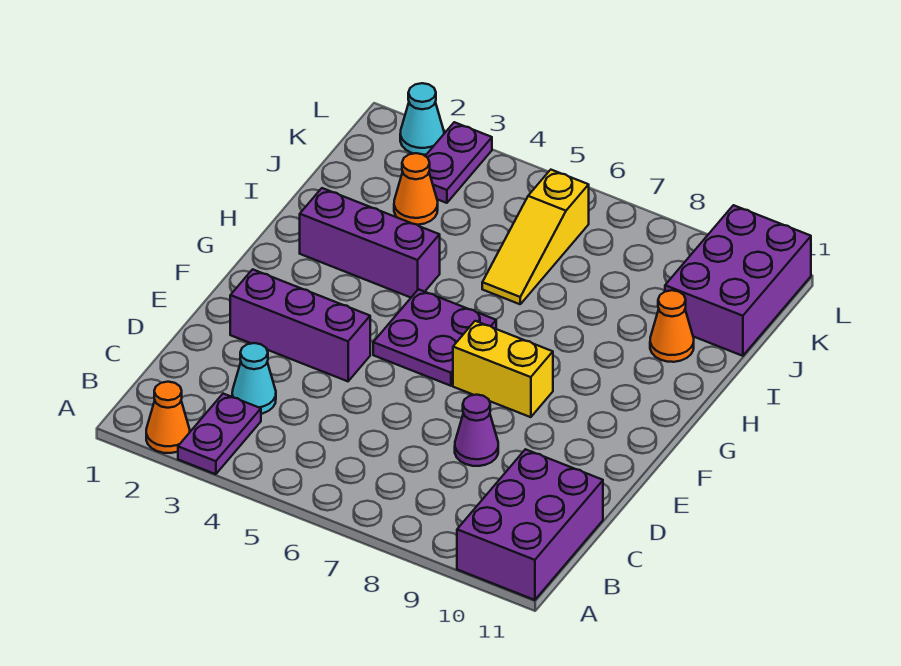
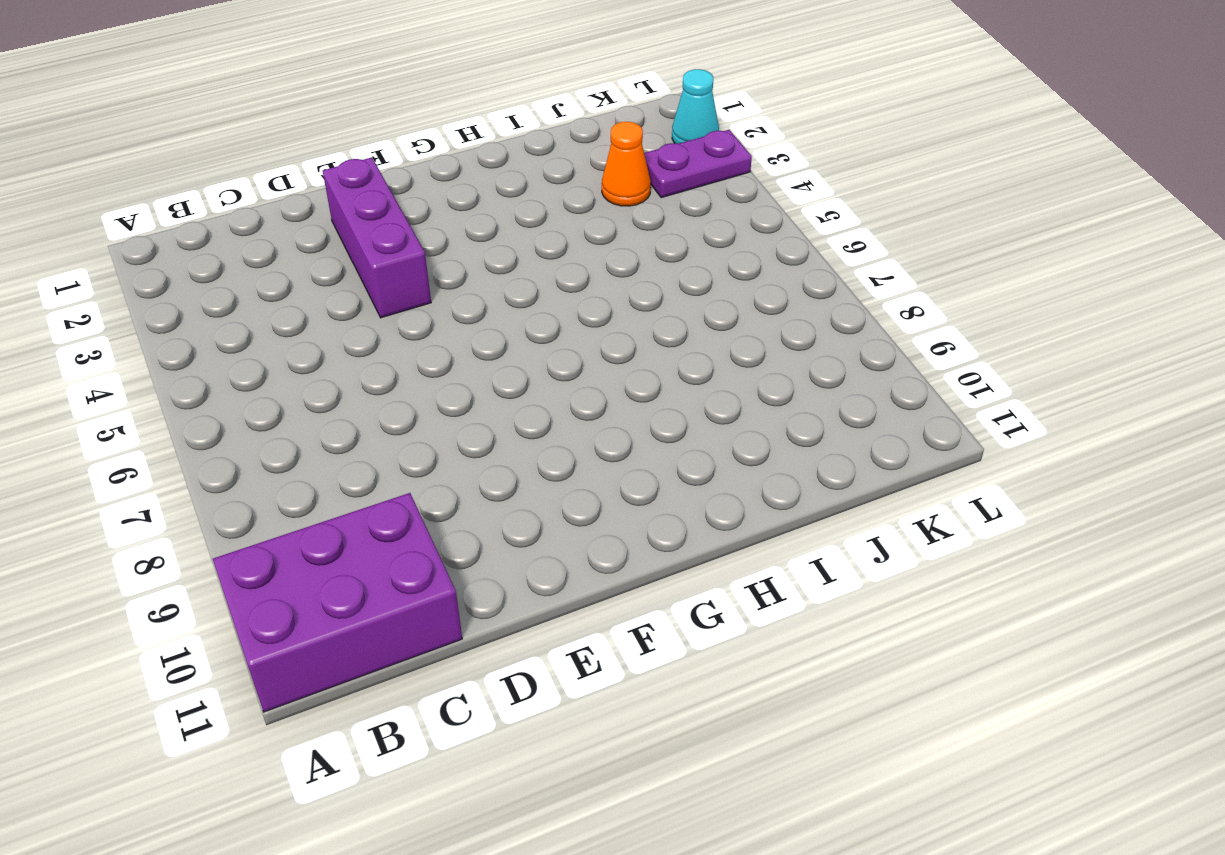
none -> orange 1x1 cone [146,382,190,453]
none -> purple 1x2 plate [178,394,261,474]
none -> cyan 1x1 cone [232,343,276,414]

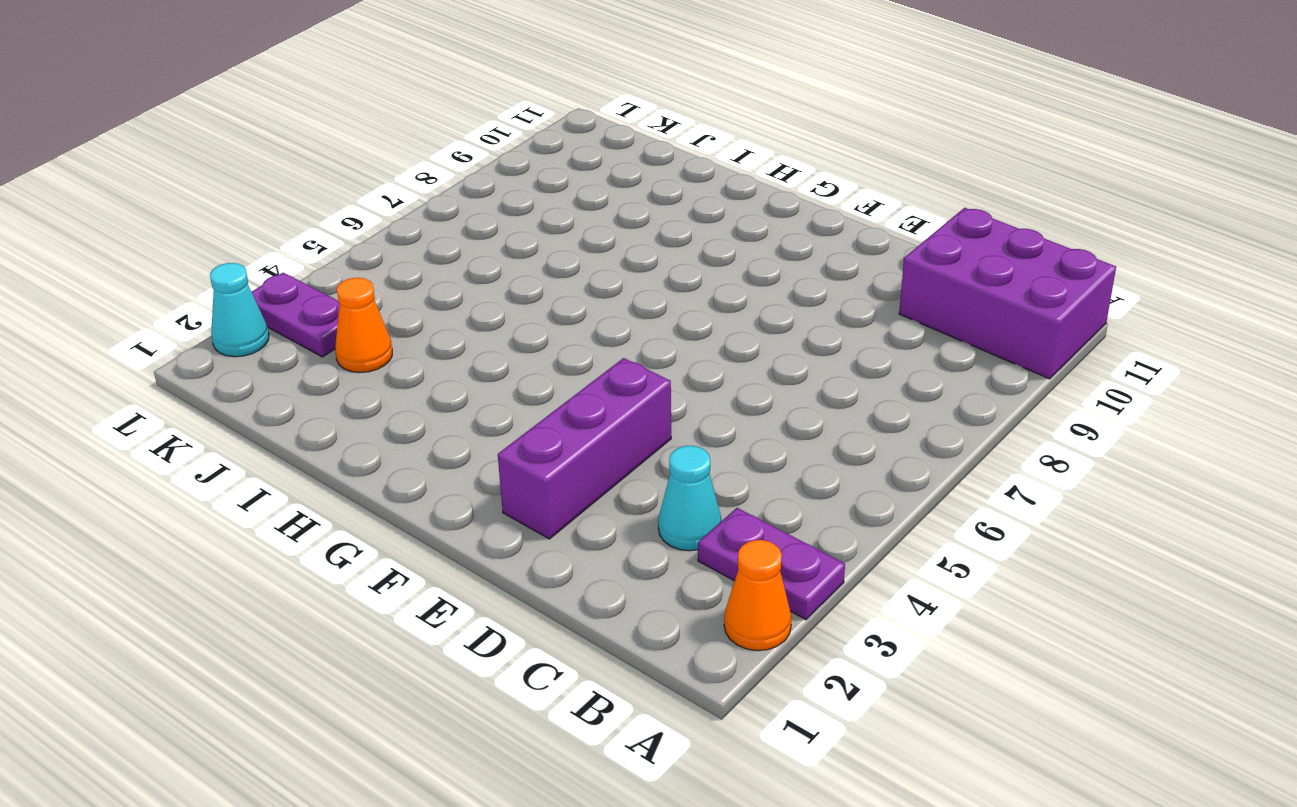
none -> purple 1x1 cone [455,395,498,466]
none -> purple 2x2 plate [373,289,496,386]
none -> yellow 1x2 brick [453,321,553,417]

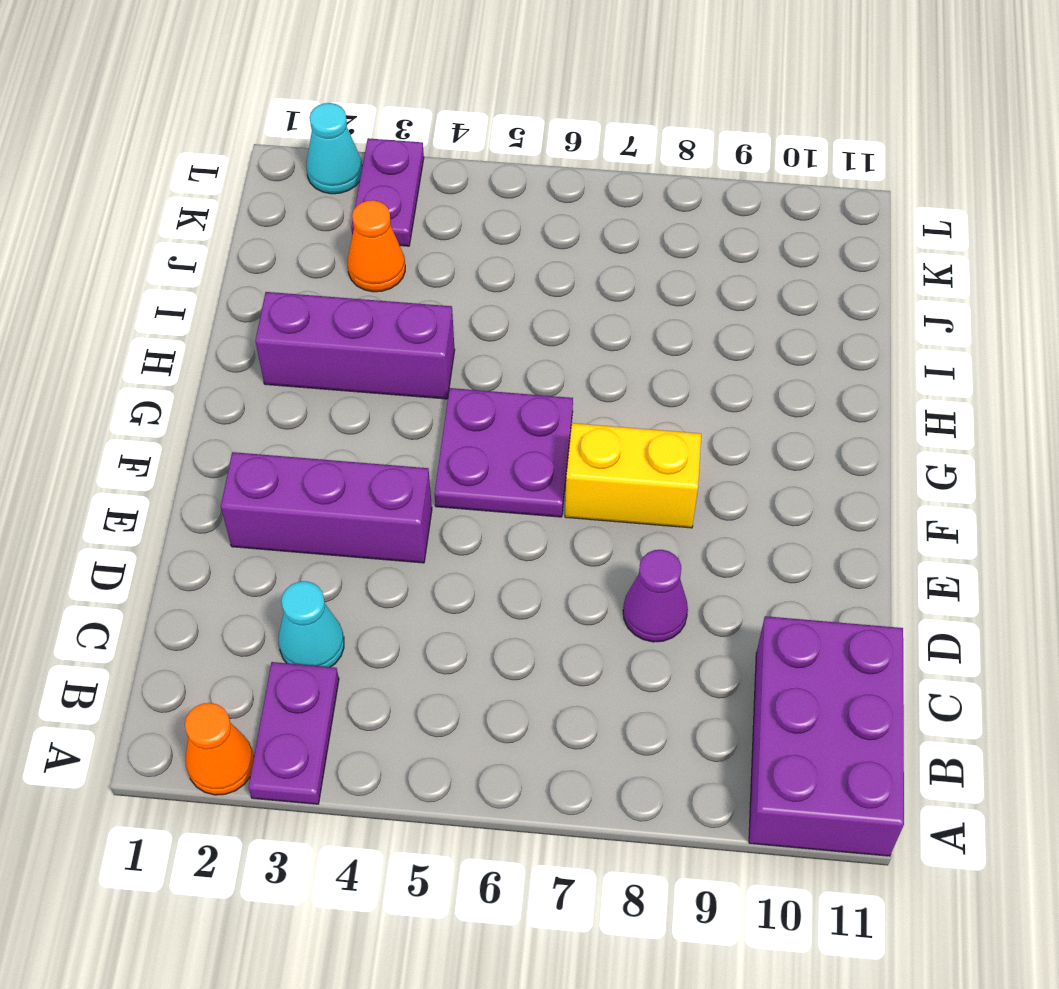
none -> yellow 1x3 slope [482,170,589,304]
none -> orange 1x1 cone [650,290,694,362]
none -> purple 2x3 brick [665,205,811,356]

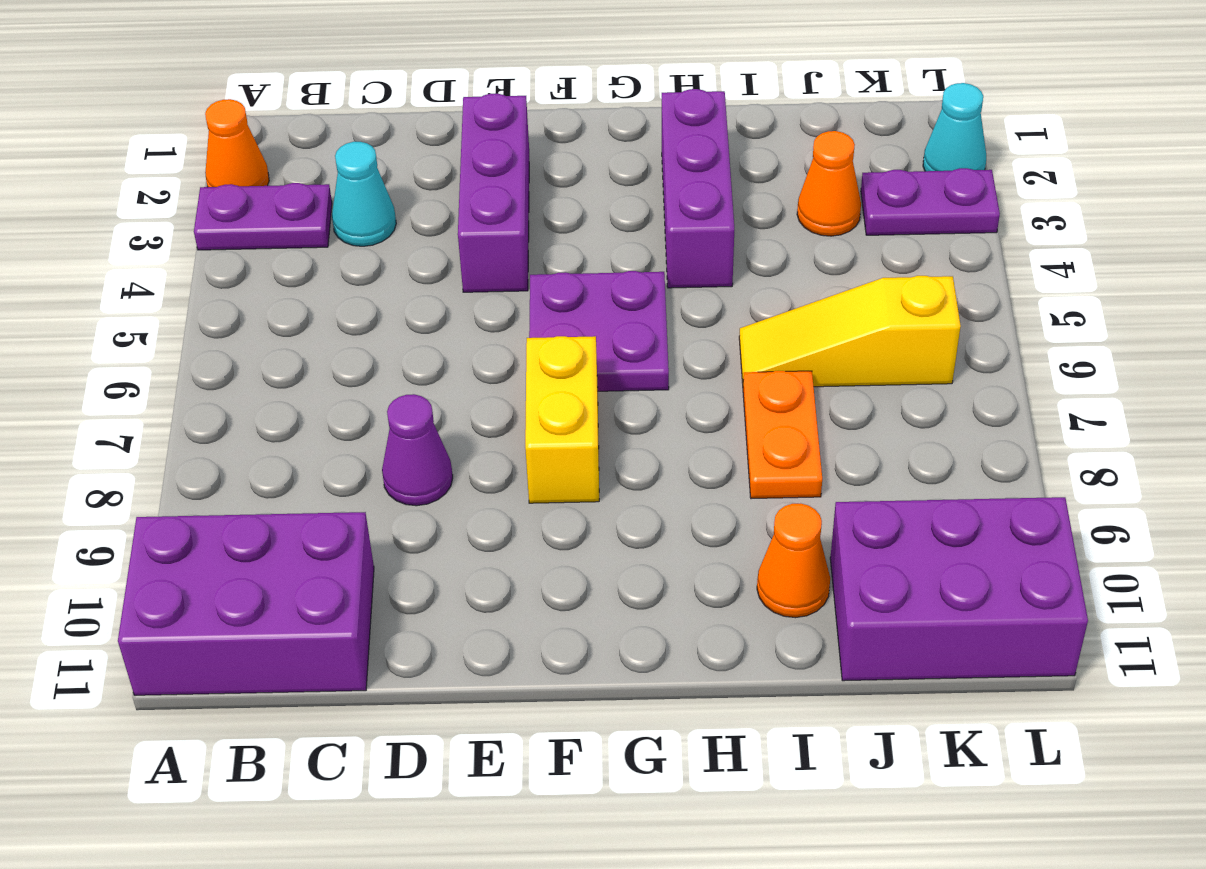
orange 1x2 plate [743,371,822,499] -> none

